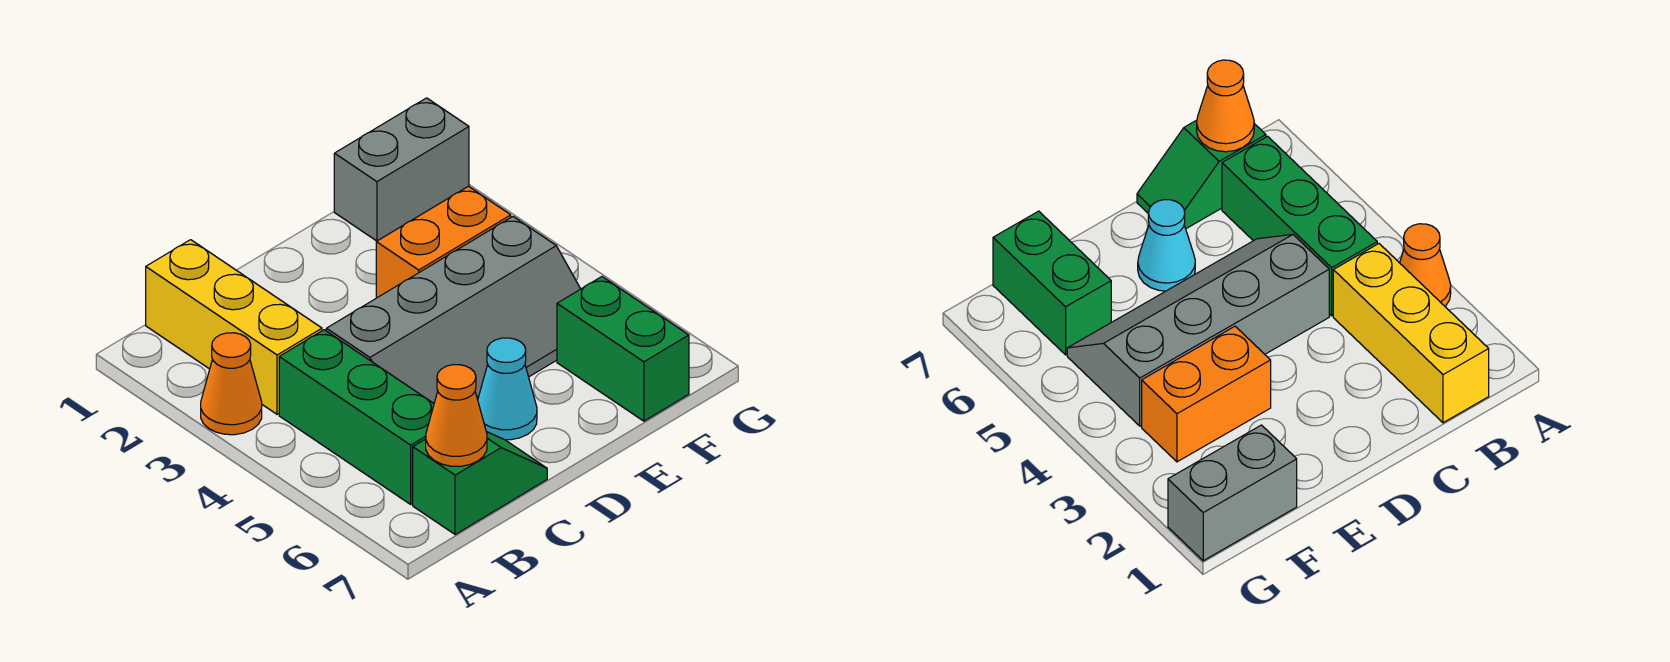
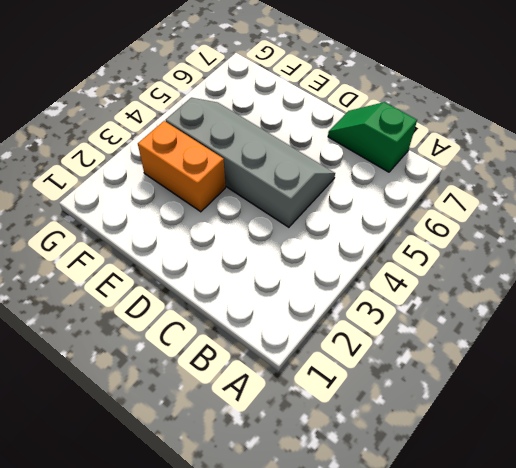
none -> orange 1x1 cone [201,333,262,435]
none -> yellow 1x3 brick [146,240,322,414]

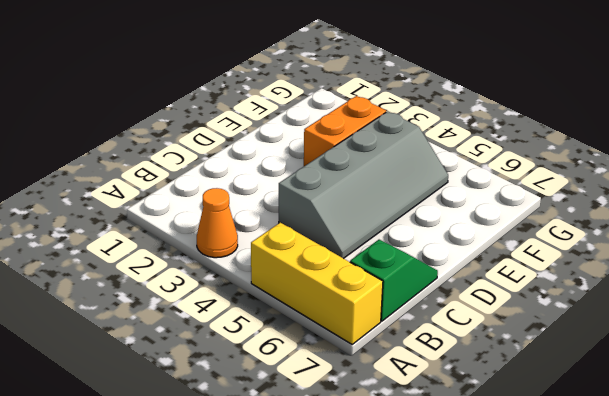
yellow 1x3 brick [251,223,383,344] -> yellow 1x3 brick moved to [146,240,322,414]
none -> green 1x3 brick [279,330,434,504]
none -> cyan 1x1 cone [478,338,537,440]

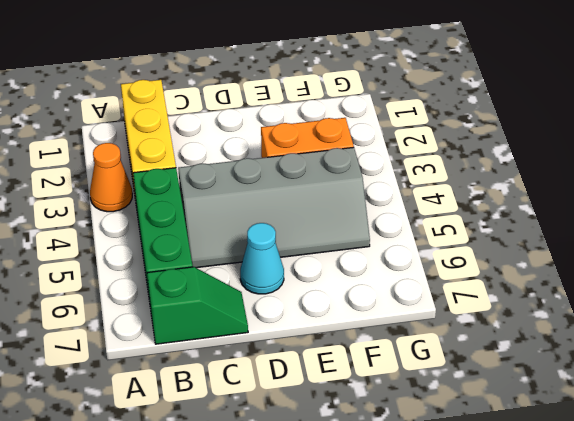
none -> grey 1x2 brick [334,98,469,241]
none -> green 1x2 brick [557,277,689,421]

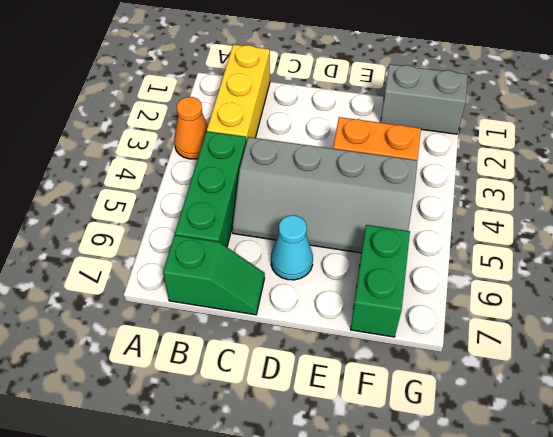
none -> orange 1x1 cone [426,365,487,466]

